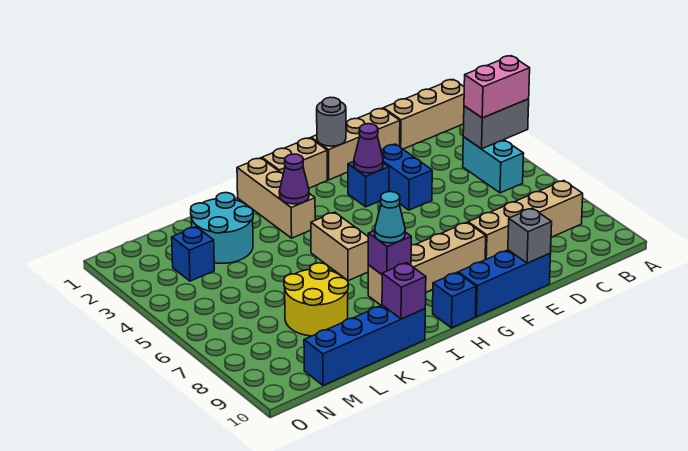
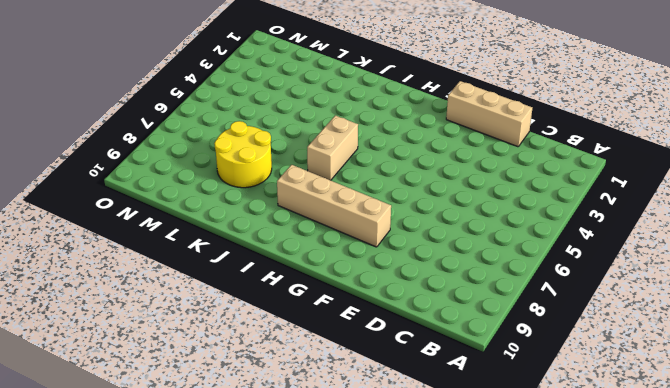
none -> tan 1x3 brick [383,80,464,149]
none -> cyan 1x2 brick [463,137,524,193]
none -> tan 1x4 brick [468,181,583,260]

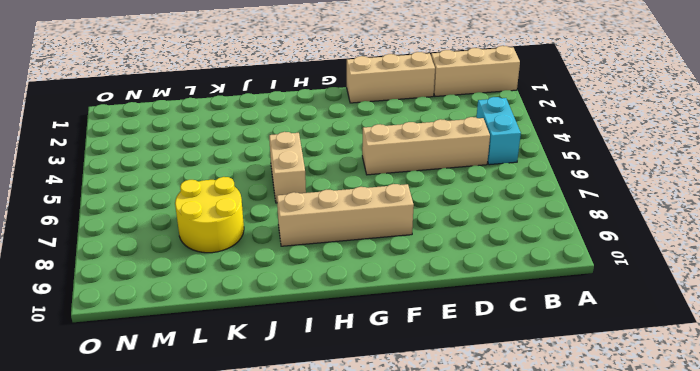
tan 1x4 brick [362,117,490,175] -> tan 1x4 brick moved to [468,181,583,260]
none -> blue 1x2 brick [381,144,432,210]
none -> blue 1x3 brick [458,250,551,317]
none -> blue 1x1 brick [348,161,389,207]

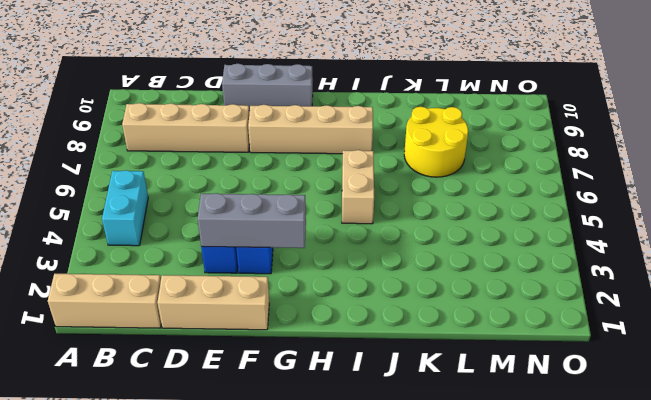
grey 1x3 brick [198,193,306,248] -> purple 1x1 cone [354,124,383,173]
grey 1x3 brick [222,64,313,111] -> blue 1x3 brick [458,250,551,317]
none -> tan 1x2 brick [262,138,327,188]
none -> blue 1x1 brick [433,273,476,328]
none -> tan 1x3 brick [237,158,315,238]

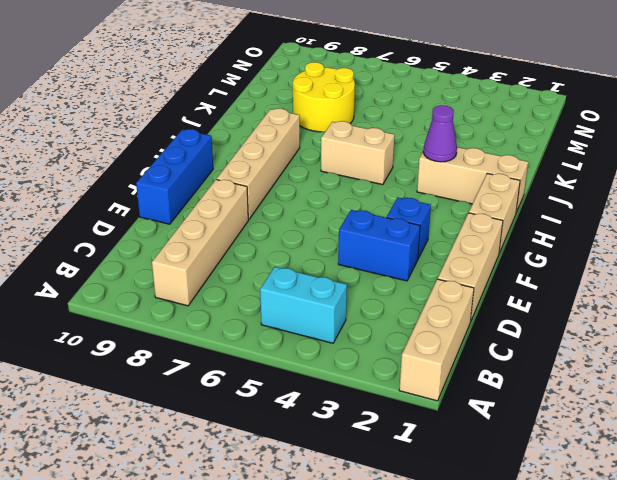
none -> blue 1x1 brick [433,273,476,328]
none -> blue 1x4 brick [304,305,425,385]
none -> cyan 2x2 round brick [191,193,253,263]

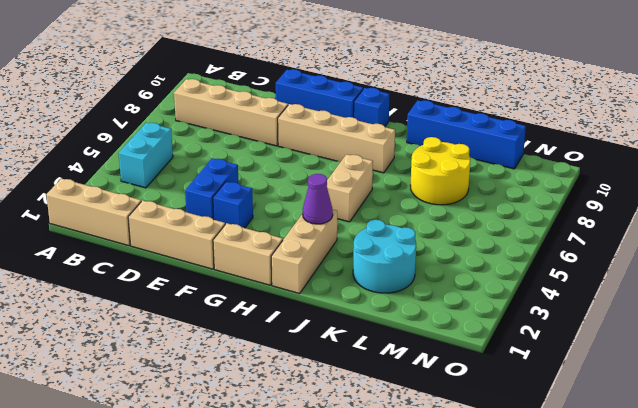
none -> blue 1x1 brick [172,227,214,281]
none -> grey 1x2 brick [463,99,529,149]
none -> grey 1x1 brick [508,208,552,263]

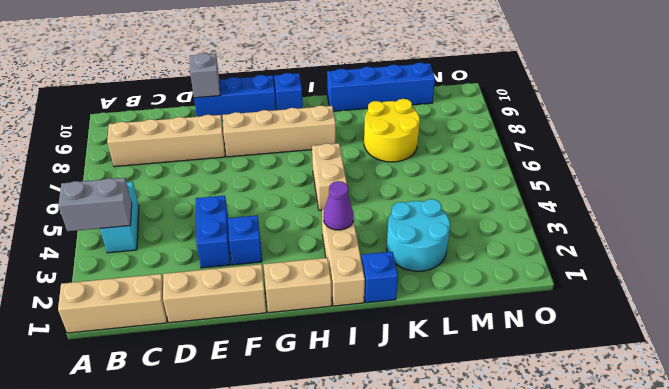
blue 1x1 brick [362,252,398,303] -> blue 1x1 brick moved to [172,227,214,281]
none -> grey 1x1 round brick [317,97,346,146]
none -> purple 1x1 cone [354,124,383,173]
none -> purple 1x1 brick [368,231,411,274]

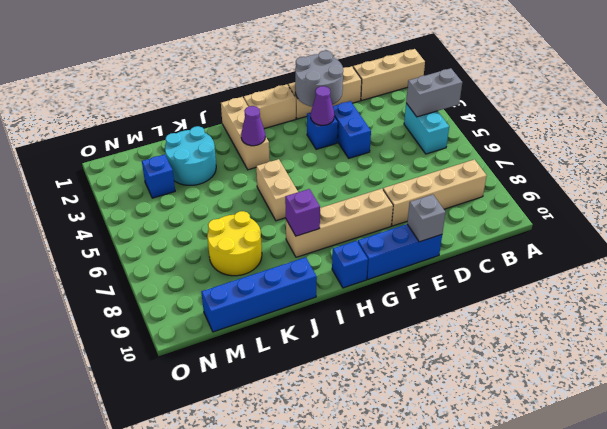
grey 2x2 round brick [295,51,343,107] -> grey 1x1 round brick [317,97,346,146]
none -> purple 1x1 brick [382,263,426,319]
none -> pink 1x2 brick [464,56,530,118]
none -> cyan 1x1 cone [375,192,405,243]

